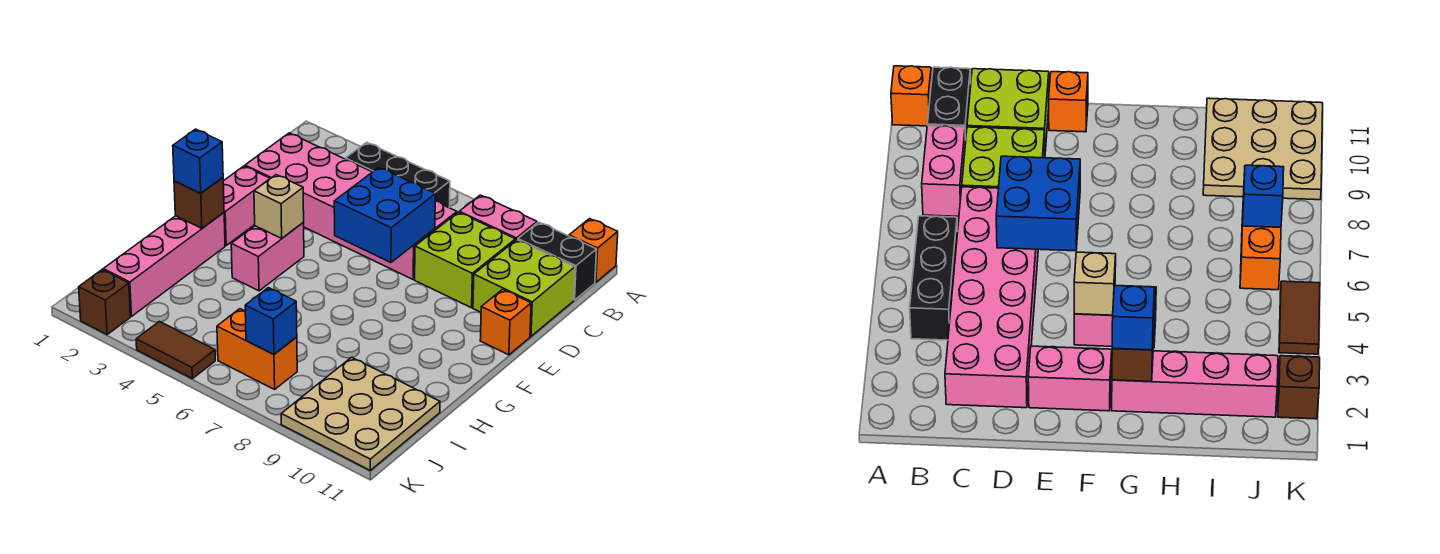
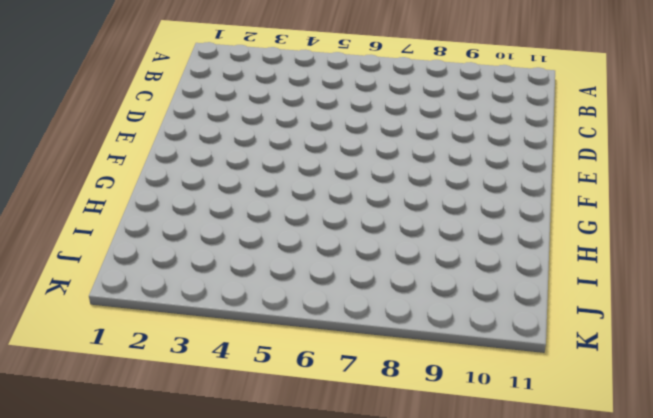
none -> orange 1x1 brick [569,219,618,282]
none -> black 1x3 brick [346,142,450,208]
none -> pink 1x2 brick [459,195,537,241]

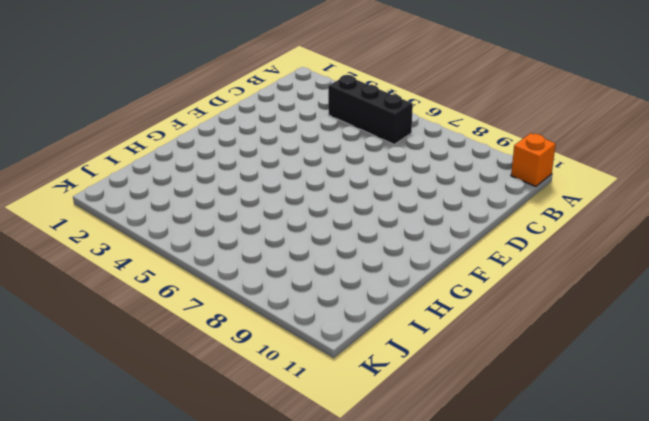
none -> pink 1x2 brick [459,195,537,241]
none -> black 1x2 brick [518,222,597,300]
none -> pink 2x6 brick [245,133,457,279]

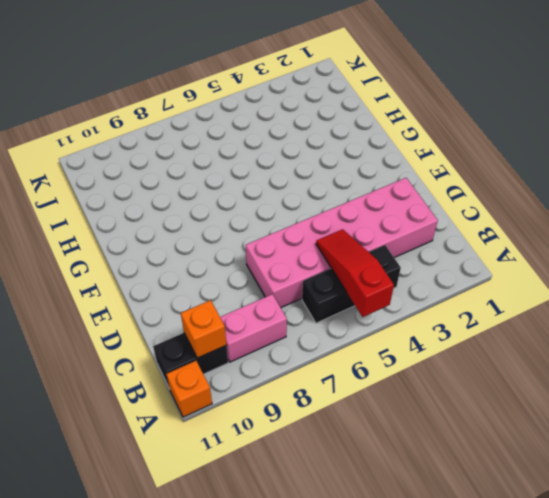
red 1x3 slope [316,229,394,317] -> none
orange 1x1 brick [181,300,227,358] -> orange 1x1 brick moved to [480,289,531,355]
none -> lime 2x2 brick [415,212,515,308]
none -> lime 2x2 brick [473,240,575,336]
none -> pink 1x2 brick [223,166,270,245]

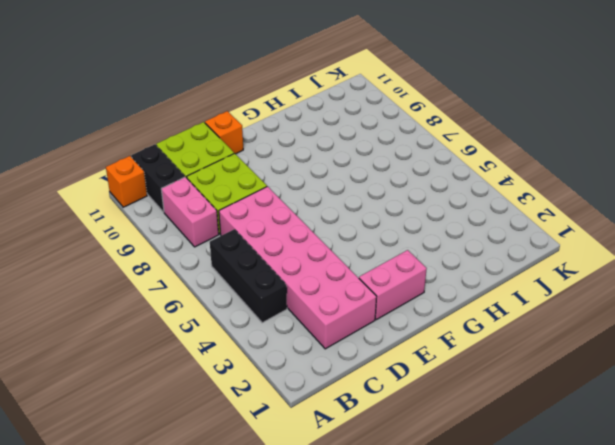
none -> pink 1x2 brick [231,223,304,291]
none -> pink 1x4 brick [103,213,225,316]
none -> tan 3x3 plate [281,357,440,470]

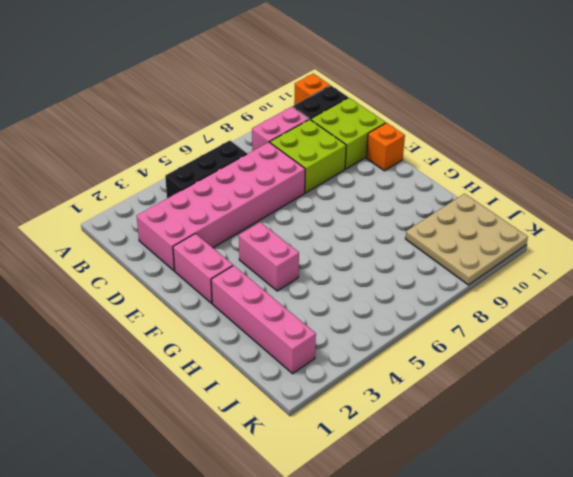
none -> orange 1x2 brick [217,309,297,389]
none -> brown 1x1 brick [79,270,130,334]
none -> brown 1x2 tile [136,321,215,378]

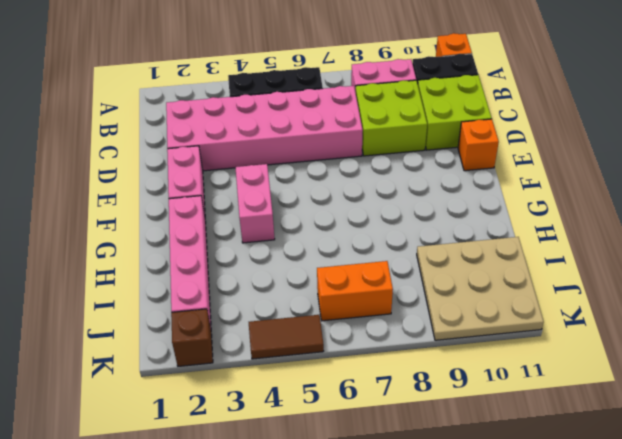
none -> blue 2x2 brick [334,167,435,263]
none -> tan 1x1 brick [254,175,304,238]
none -> brown 1x1 brick [174,178,224,228]

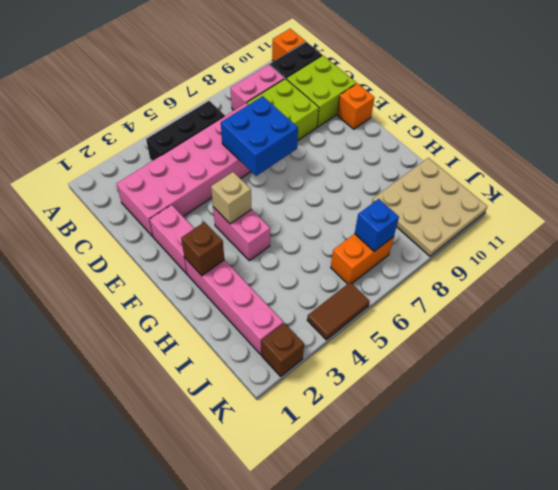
none -> blue 1x1 brick [173,129,223,193]

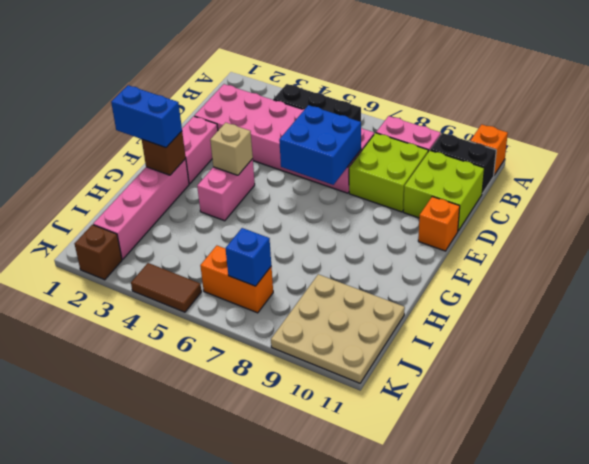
blue 1x2 brick [111,85,182,148] -> blue 1x1 brick [173,129,223,193]

